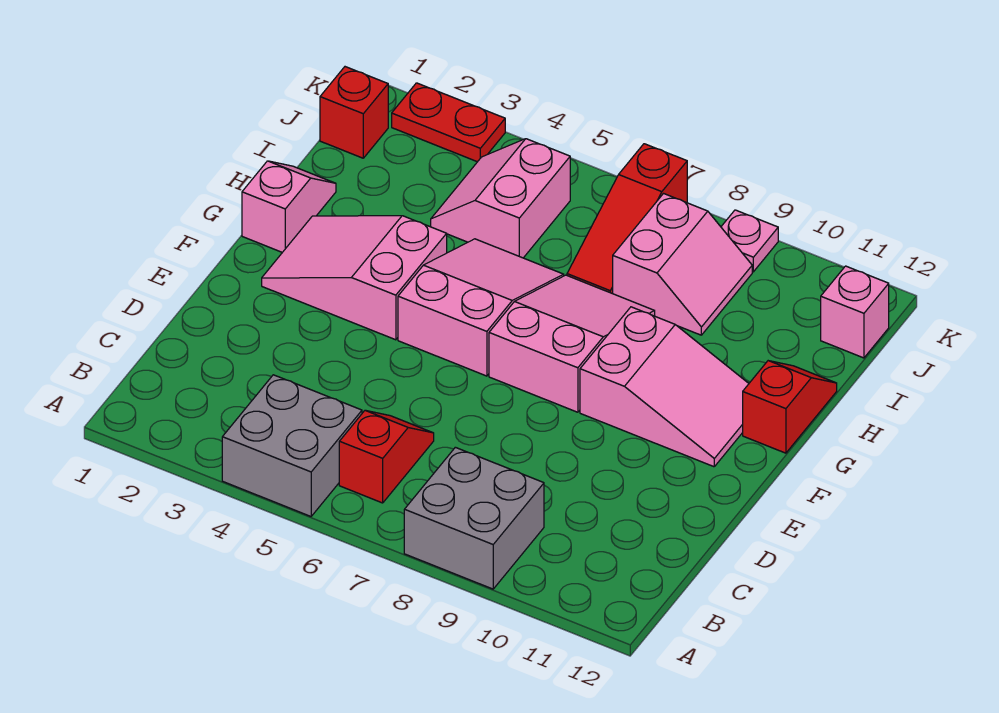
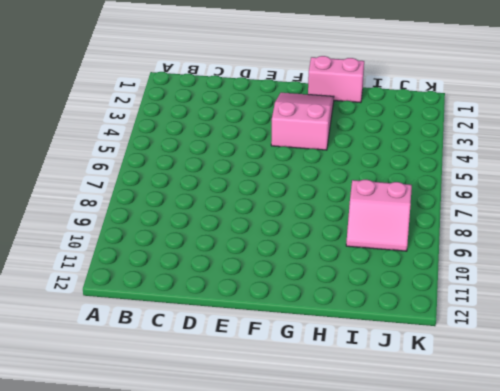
pink 1x2 brick [308,56,364,103] -> pink 1x2 slope [242,161,336,252]
none -> grey 2x2 brick [222,375,362,516]
none -> grey 2x2 brick [404,447,544,589]
none -> red 1x2 slope [339,410,434,503]

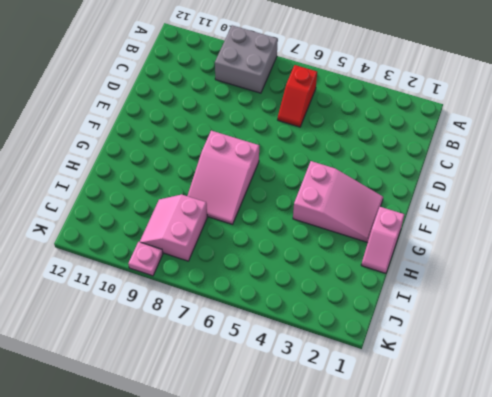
none -> grey 2x2 brick [222,375,362,516]
none -> pink 2x3 slope [398,239,564,376]
none -> pink 2x3 slope [580,307,749,467]

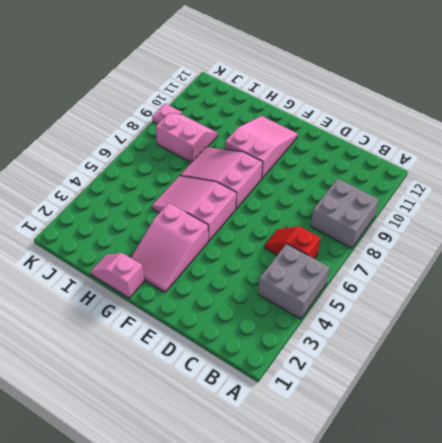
none -> red 1x2 slope [743,361,837,453]
none -> pink 2x2 slope [431,139,570,258]
none -> red 1x3 slope [567,144,687,294]

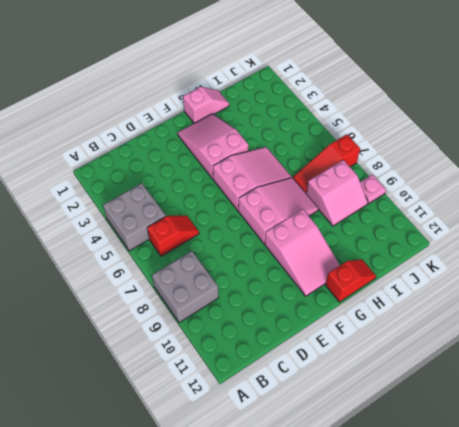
none -> pink 2x2 slope [431,139,570,258]
none -> red 1x1 brick [320,67,388,158]
none -> pink 1x1 brick [821,266,889,358]

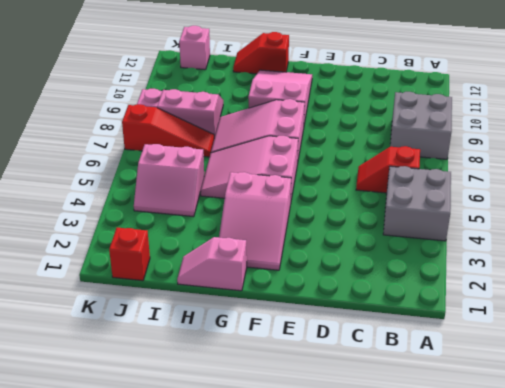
none -> red 1x2 plate [392,83,505,162]

